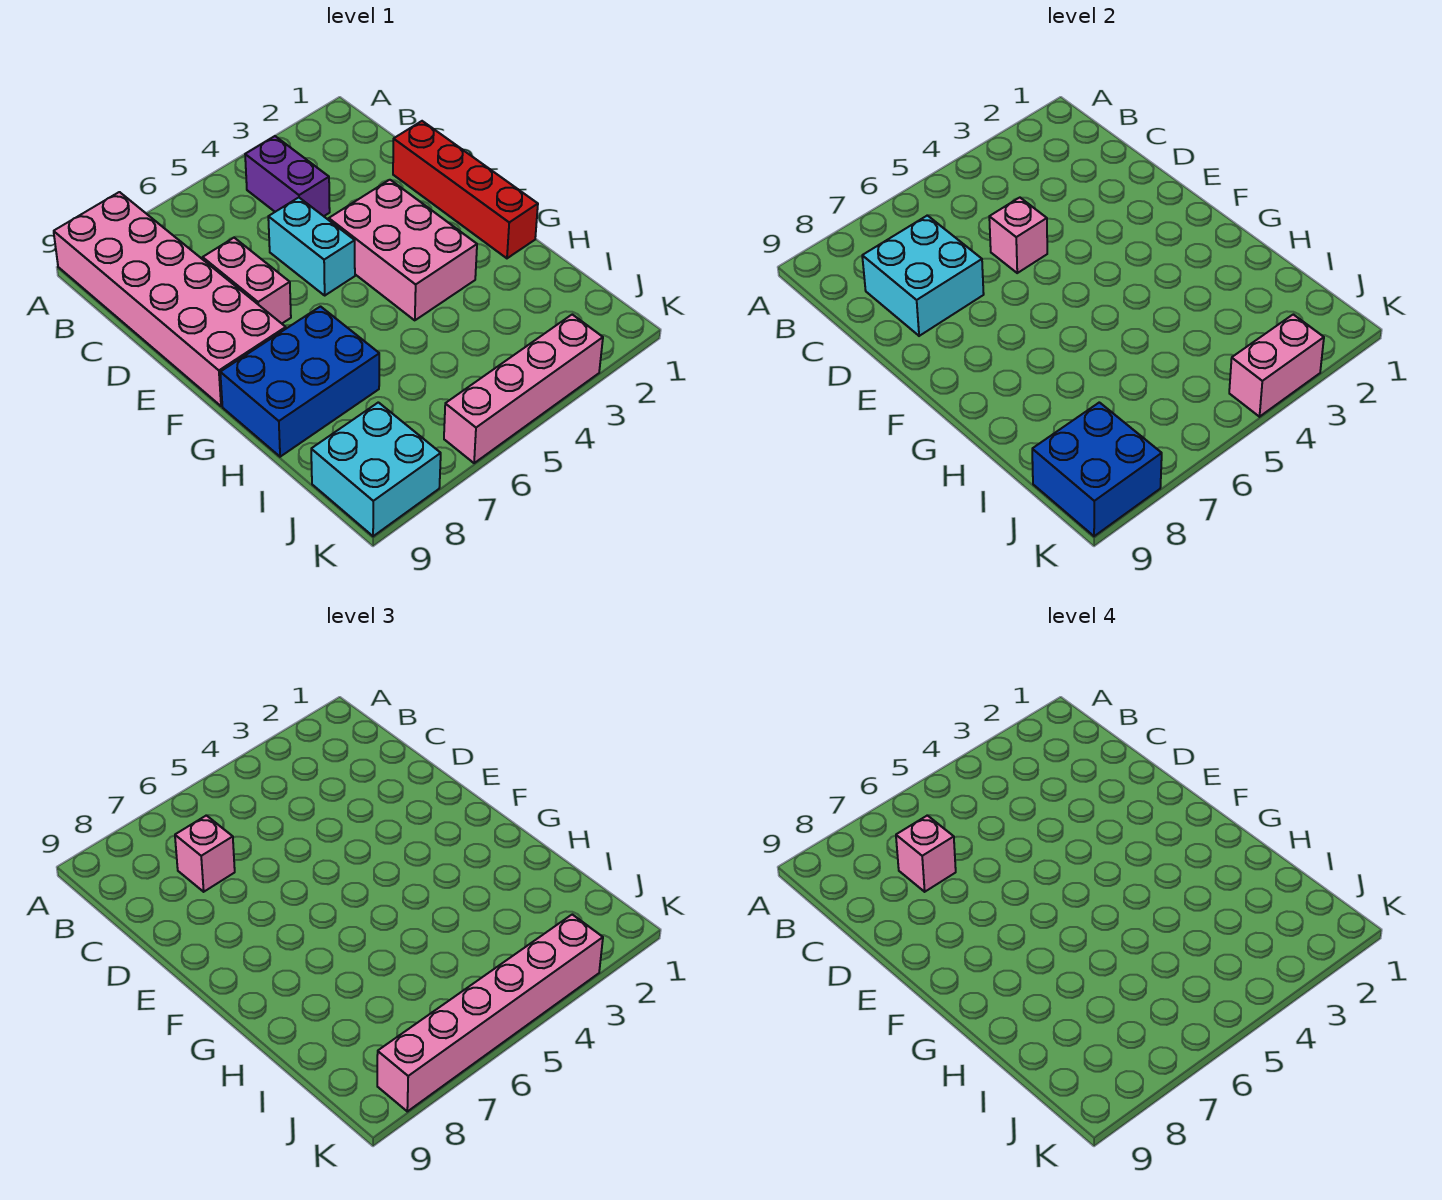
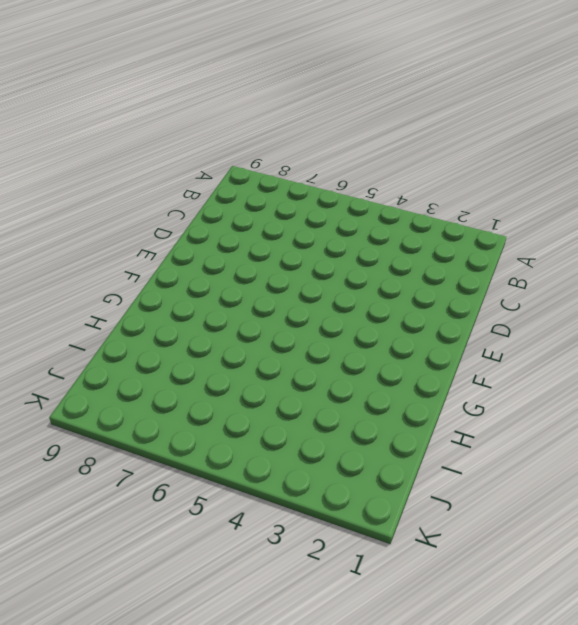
none -> pink 2x6 brick [54,192,286,406]
none -> purple 1x2 brick [245,136,330,216]
none -> red 1x4 brick [393,121,538,258]

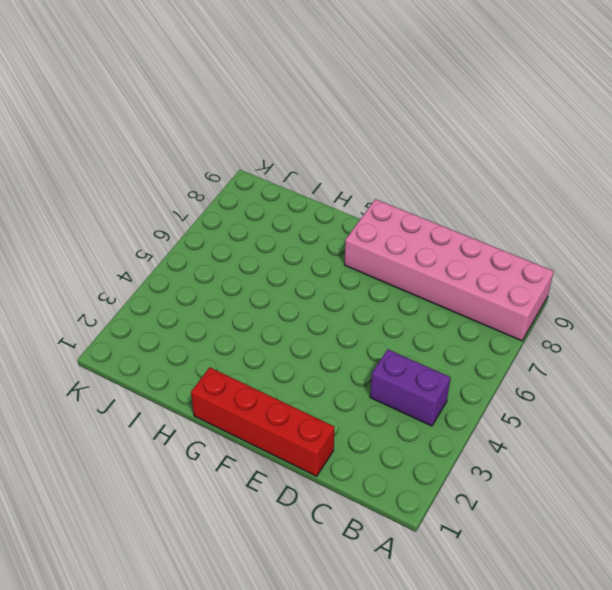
none -> cyan 1x2 brick [268,198,355,295]
none -> pink 1x2 brick [203,238,291,323]
none -> pink 2x3 brick [329,180,477,320]

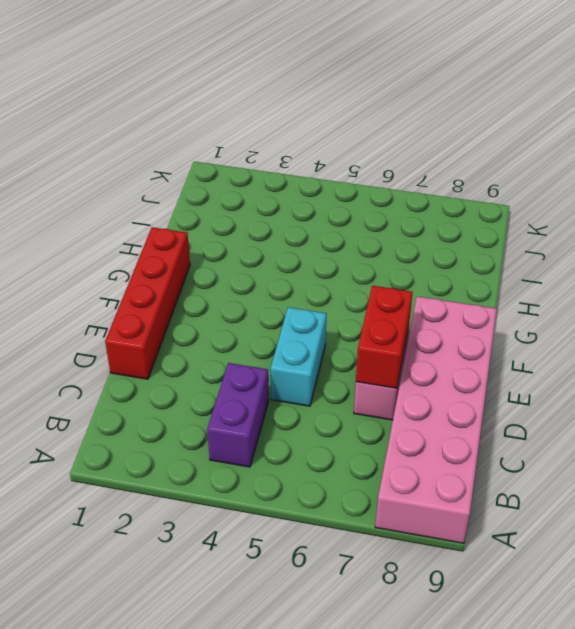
red 1x2 brick [356,286,413,388] -> cyan 2x2 brick [862,215,984,336]
none -> pink 2x3 brick [329,180,477,320]
none -> blue 2x3 brick [220,307,379,457]
none -> cyan 2x2 brick [311,402,441,536]

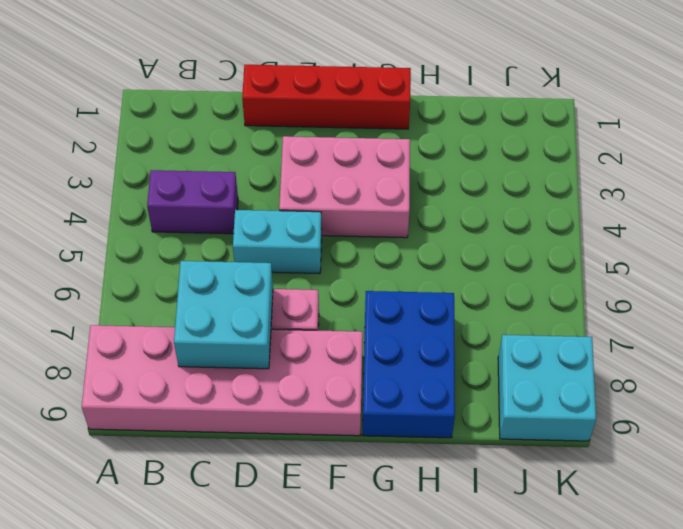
none -> pink 1x4 brick [444,314,603,463]
none -> pink 1x1 brick [989,198,1047,273]
none -> blue 2x2 brick [1032,402,1162,536]

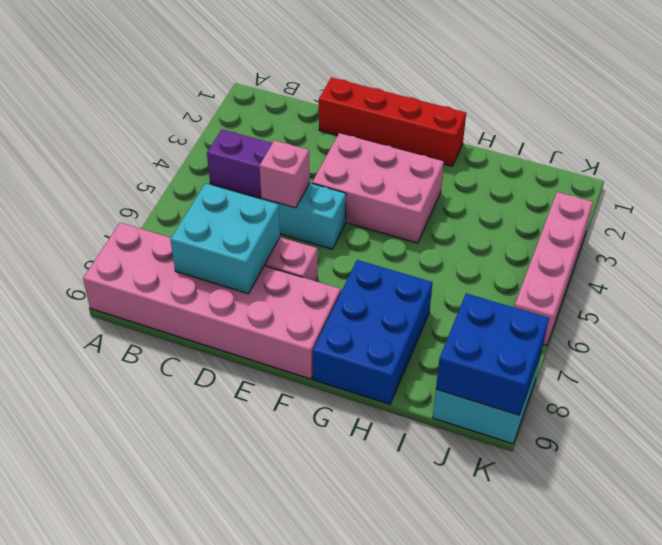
none -> pink 1x2 brick [1229,314,1324,417]
none -> pink 1x1 brick [175,815,235,892]
none -> pink 1x6 brick [377,914,603,1111]

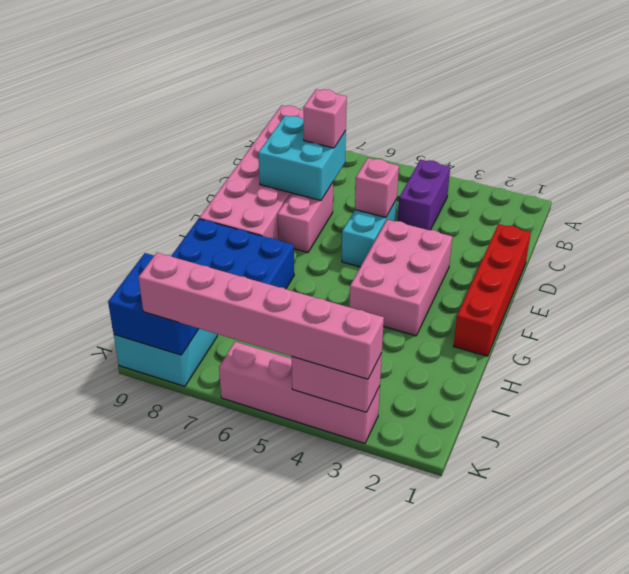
none -> pink 1x1 brick [896,815,956,892]

